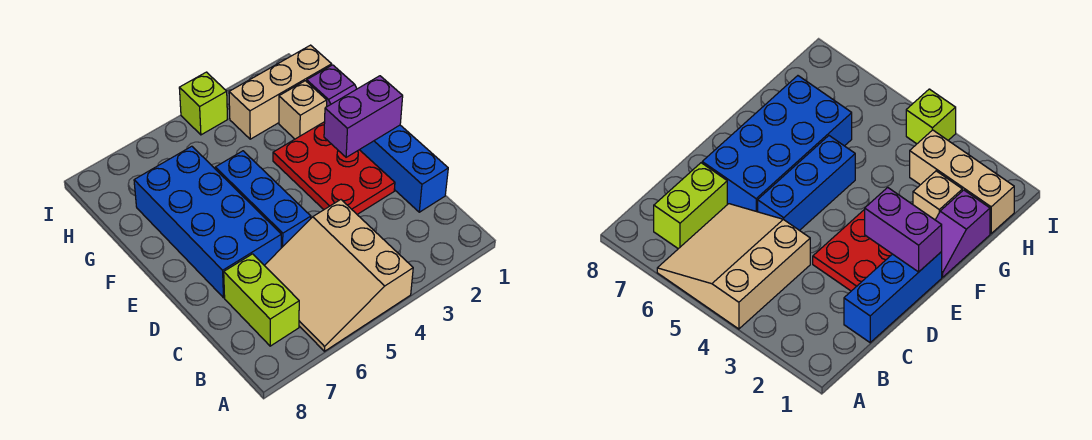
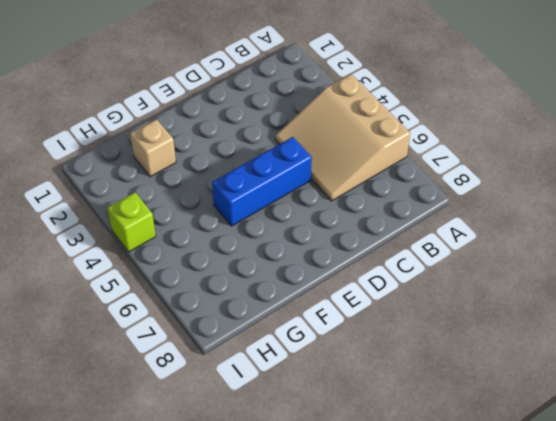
tan 3x3 slope [275,74,410,201] -> tan 3x3 slope turned to [264,200,413,351]
none -> lime 1x2 brick [224,254,299,346]
none -> blue 1x3 brick [360,125,448,212]

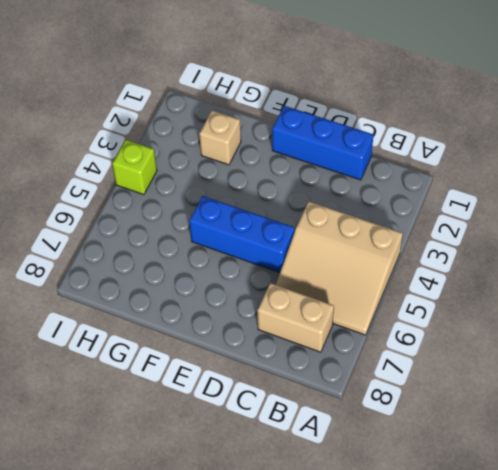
tan 1x2 brick [257,283,334,352] -> lime 1x2 brick [224,254,299,346]
none -> red 2x3 plate [273,122,395,214]
none -> blue 2x4 brick [134,146,281,298]

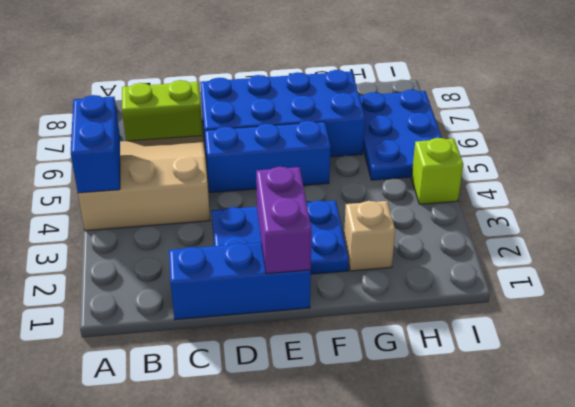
blue 1x2 brick [71,95,120,193] -> none
blue 2x3 plate [211,200,349,274] -> red 2x3 plate [273,122,395,214]
blue 2x3 plate [359,90,442,180] -> none
none -> purple 1x2 slope [307,65,357,107]
none -> tan 1x3 brick [229,45,332,139]

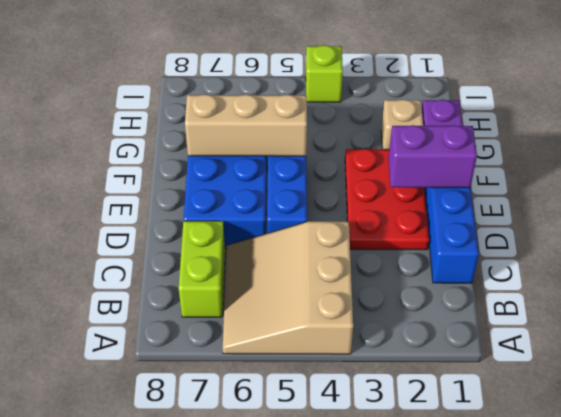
tan 1x3 brick [185,94,307,156] -> tan 1x3 brick moved to [229,45,332,139]

